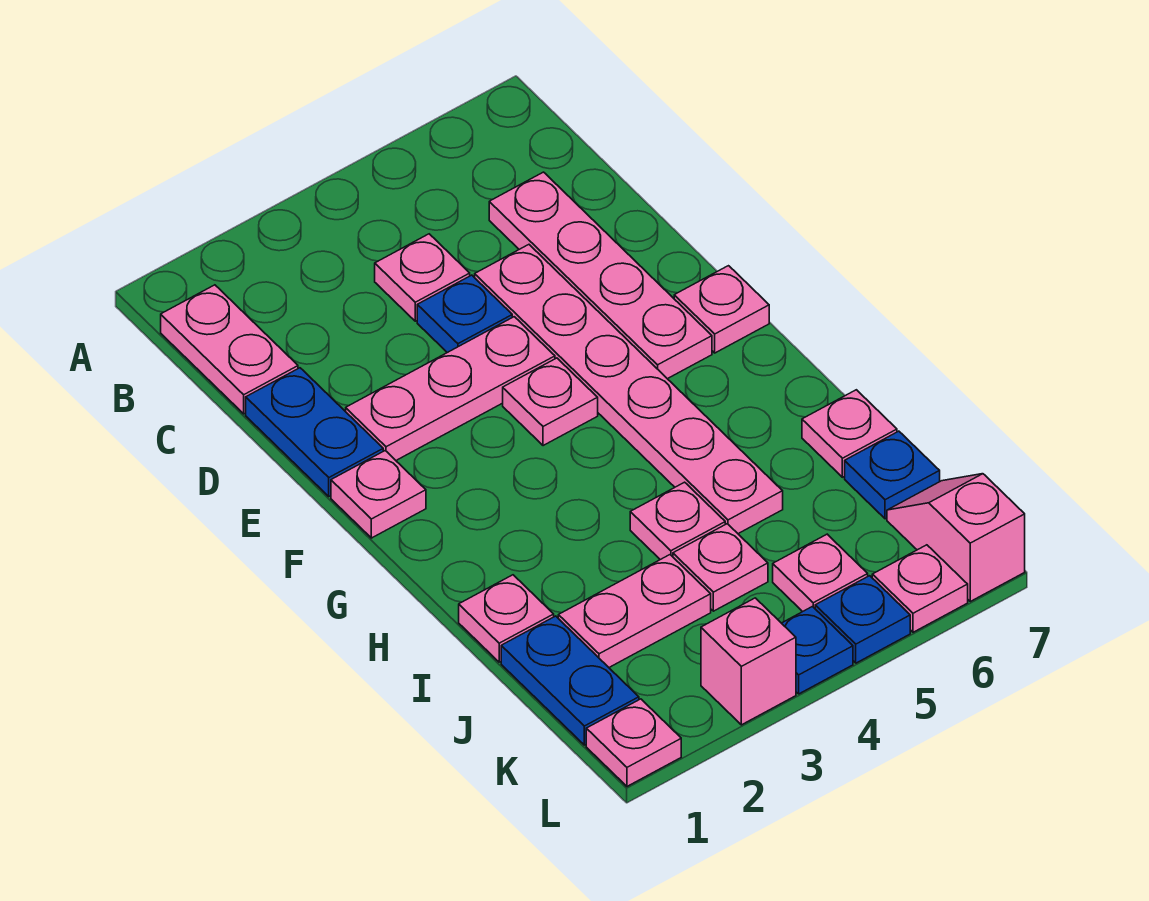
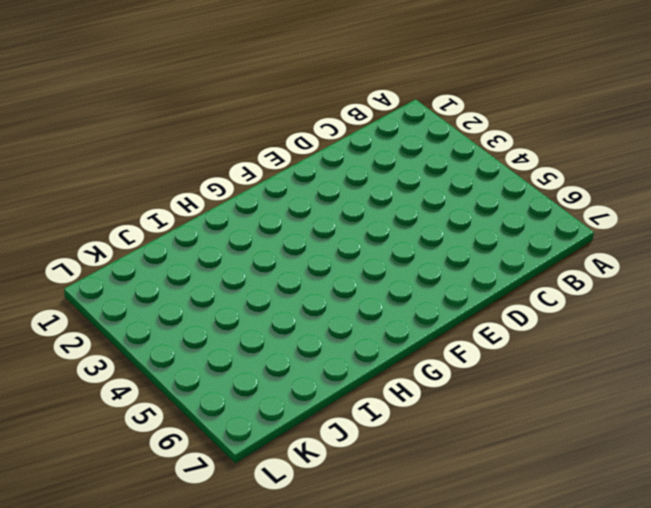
none -> pink 1x2 plate [161,285,298,414]
none -> pink 1x1 plate [375,234,470,321]
none -> pink 1x4 plate [489,172,712,379]

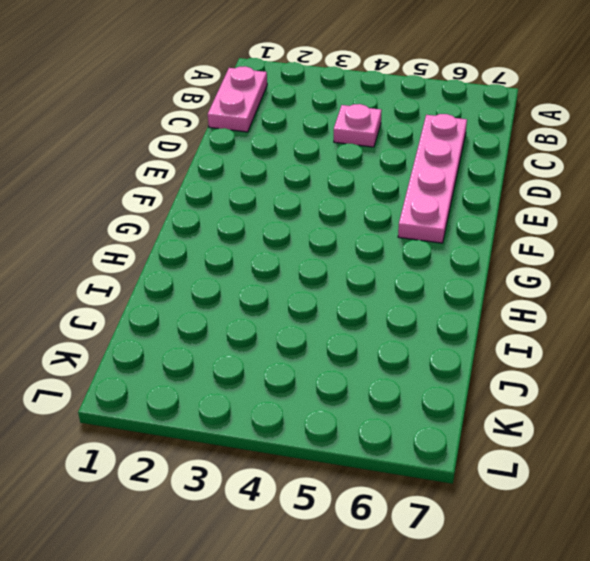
none -> blue 1x2 plate [246,368,383,496]
none -> blue 1x1 plate [417,275,512,353]
none -> pink 1x6 plate [475,245,783,534]

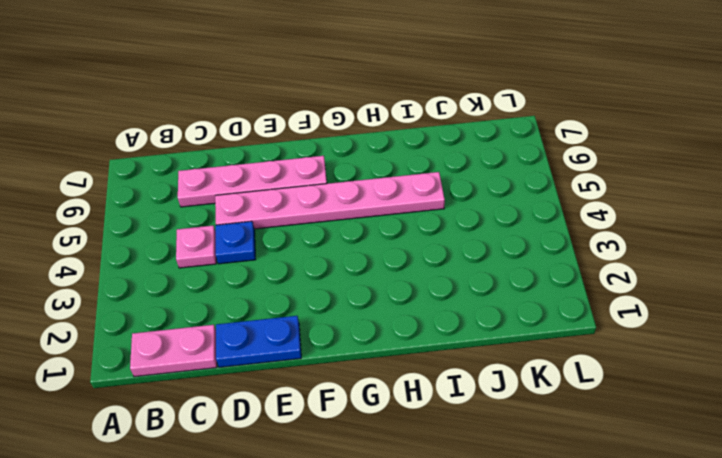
none -> pink 1x3 plate [346,317,555,460]
none -> pink 1x1 plate [331,451,426,538]
none -> pink 1x1 plate [503,358,598,446]

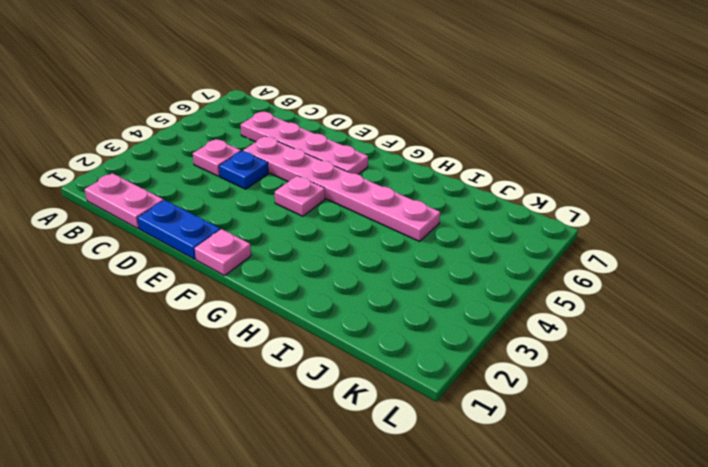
none -> pink 1x3 plate [346,317,555,460]
none -> pink 1x1 plate [674,266,769,353]
none -> pink 1x1 plate [459,575,554,662]

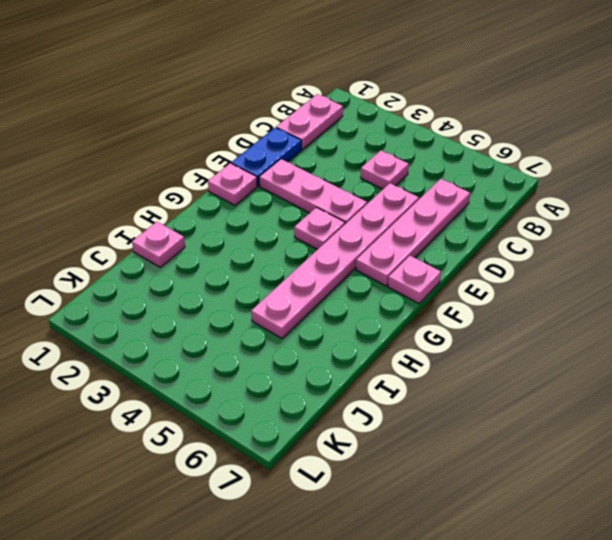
none -> blue 1x1 plate [417,275,512,353]
none -> pink 1x1 plate [630,482,725,560]
none -> pink 1x1 plate [802,390,897,477]

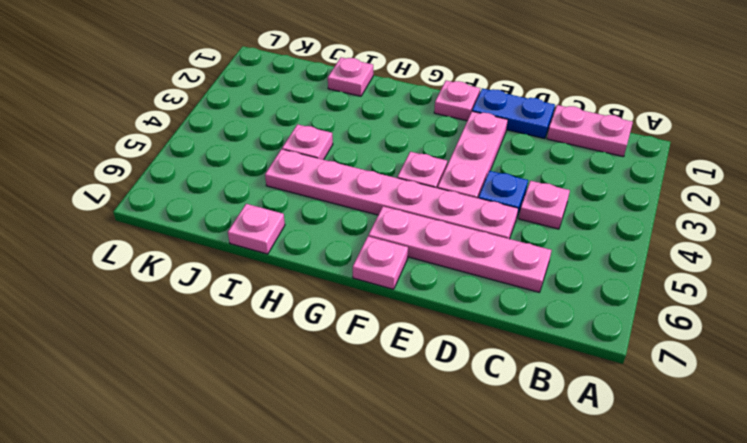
none -> blue 1x2 plate [501,616,639,745]
none -> pink 1x2 plate [558,555,711,667]
none -> pink 1x1 plate [673,524,768,611]

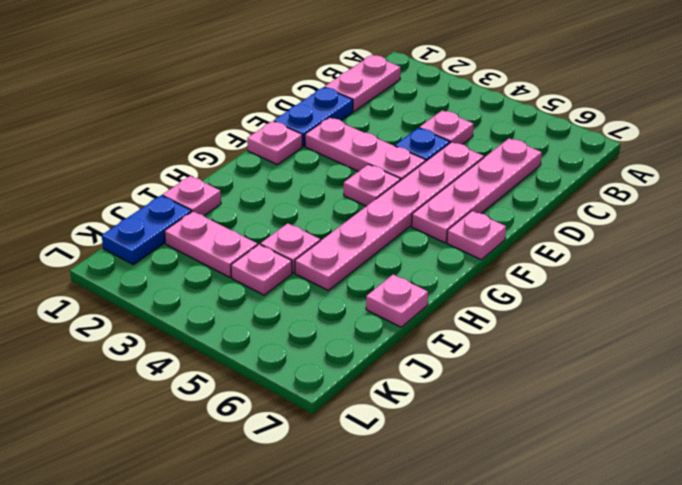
none -> blue 1x1 plate [845,431,940,519]
none -> pink 1x1 plate [773,534,868,612]
none -> pink 1x2 slope [887,474,1025,601]

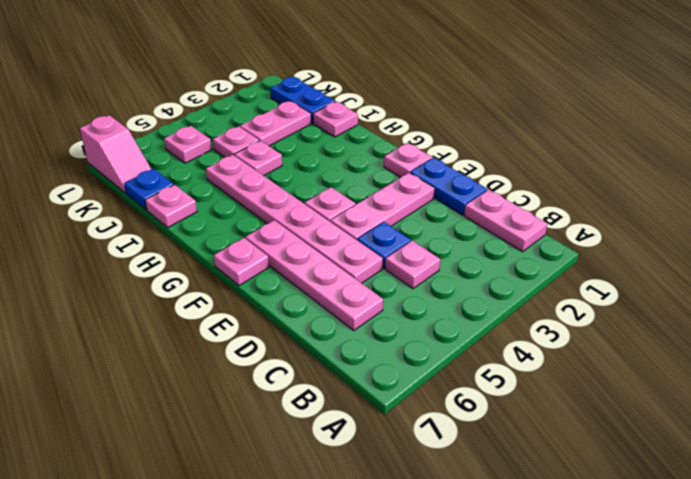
none -> pink 1x1 plate [586,699,681,786]
none -> pink 1x1 brick [701,598,796,725]
none -> blue 1x1 plate [782,607,853,694]

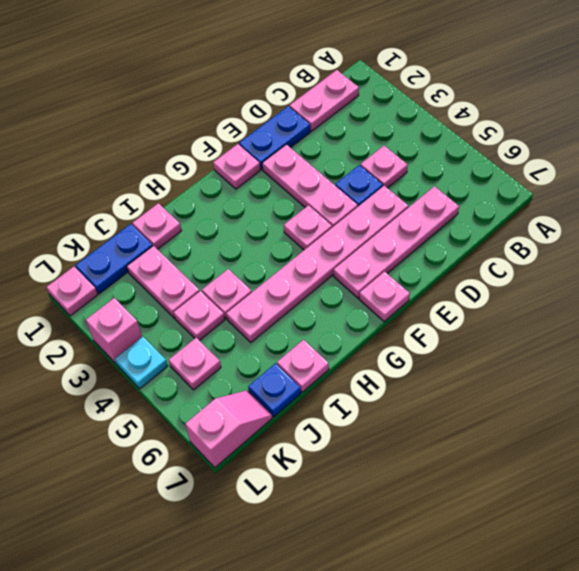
cyan 1x1 plate [115,337,168,389] -> blue 1x1 plate [782,607,853,694]
none -> blue 1x1 plate [815,576,910,663]
none -> pink 1x1 plate [872,545,968,632]

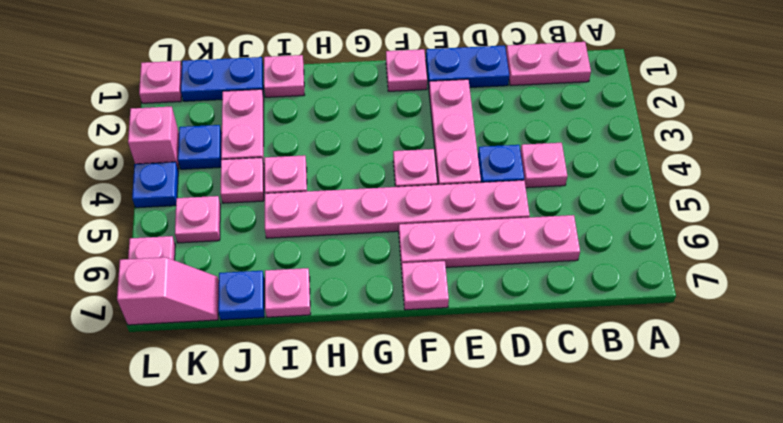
blue 1x1 plate [178,125,222,169] -> blue 1x1 plate moved to [815,576,910,663]

